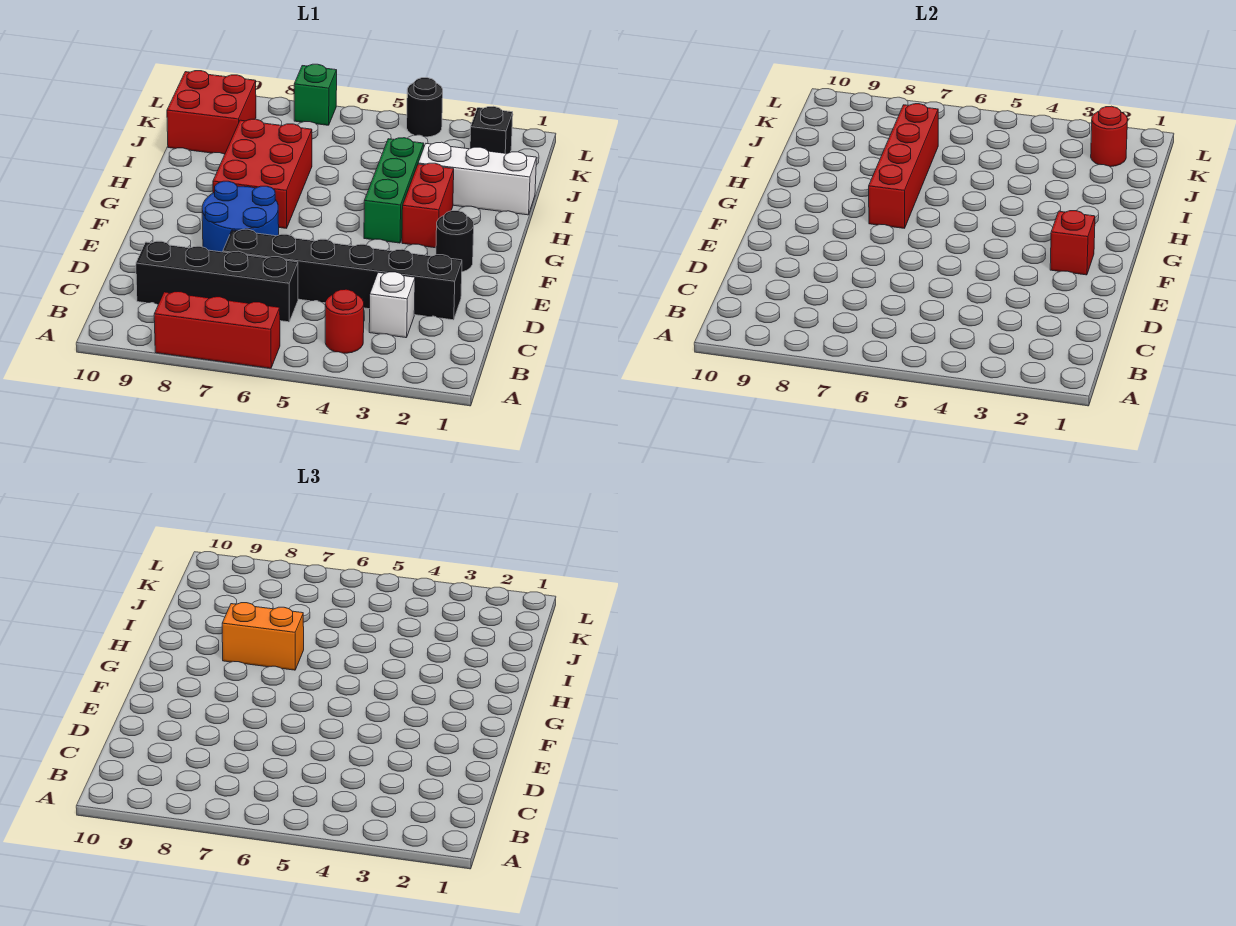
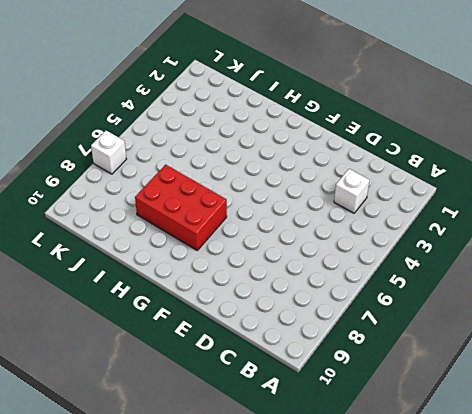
white 1x1 brick [91,131,126,174] -> green 1x1 brick [294,64,337,125]
none -> red 1x3 brick [154,292,280,368]
none -> red 1x1 round brick [325,289,364,353]
none -> black 1x4 brick [136,241,298,322]

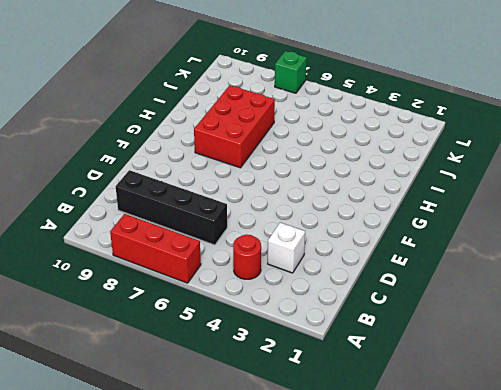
none -> black 1x6 brick [223,229,462,320]
none -> blue 2x2 round brick [202,181,279,252]
none -> black 1x1 round brick [436,211,474,272]

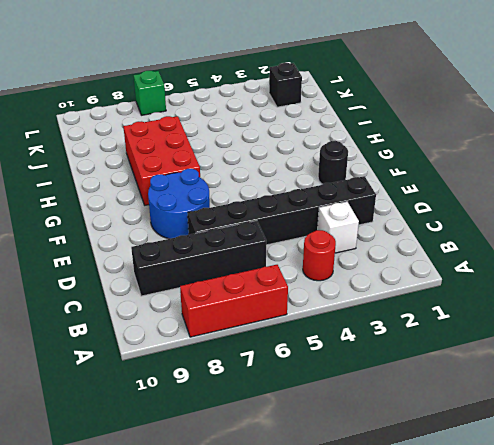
none -> red 1x2 brick [402,163,454,248]
none -> green 1x3 brick [364,138,424,243]
none -> white 1x3 brick [418,142,536,215]

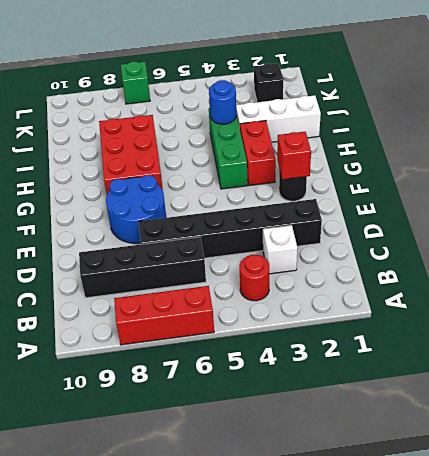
blue 1x1 round brick [209,80,236,124] -> none
none -> red 2x2 brick [167,71,256,154]
none -> black 1x1 round brick [407,78,443,137]
none -> red 1x4 brick [869,104,938,228]

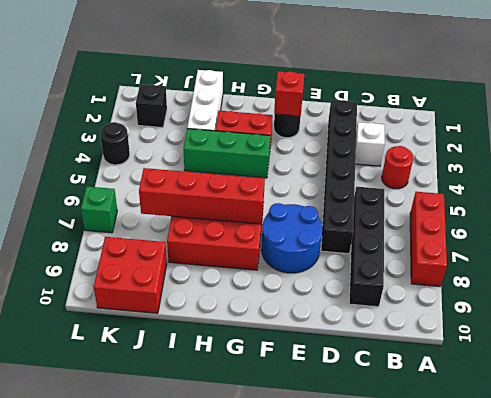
none -> red 1x1 round brick [1091,106,1128,167]
none -> orange 1x2 brick [222,603,304,670]

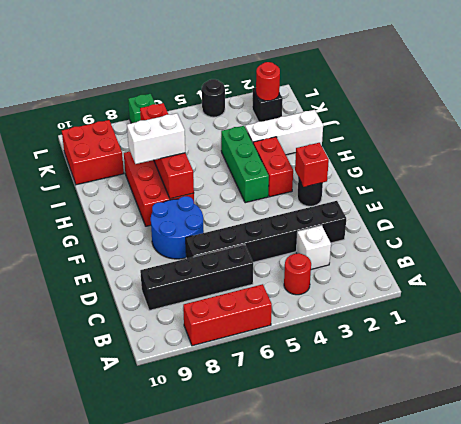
white 1x2 brick [127,113,185,164] -> orange 1x2 brick [222,603,304,670]

